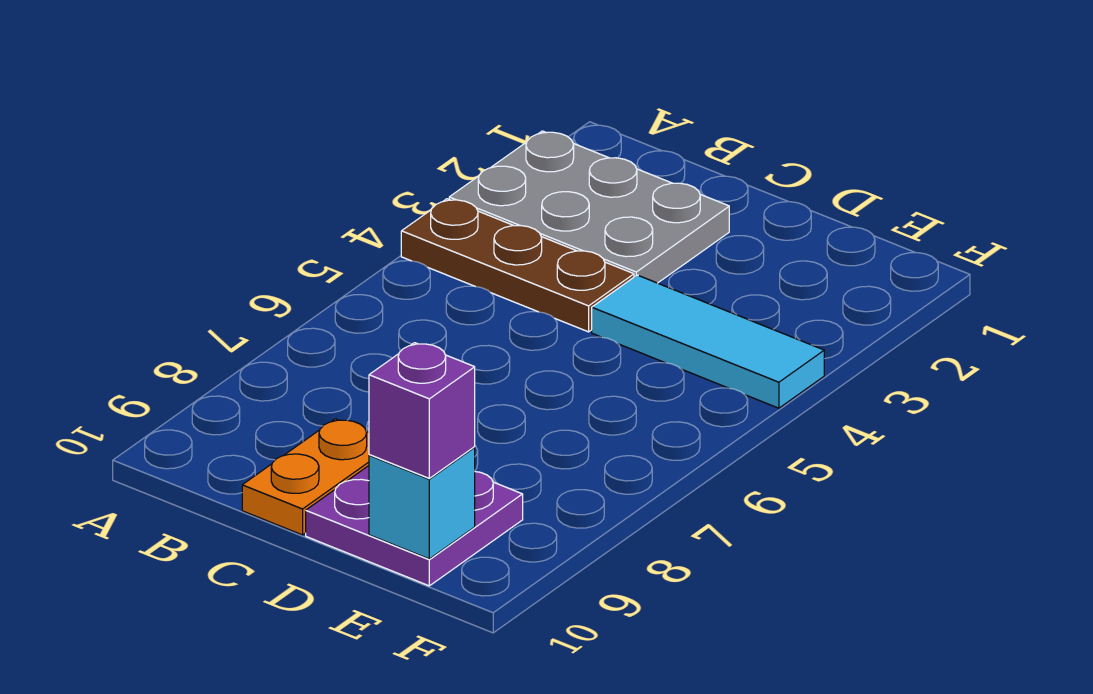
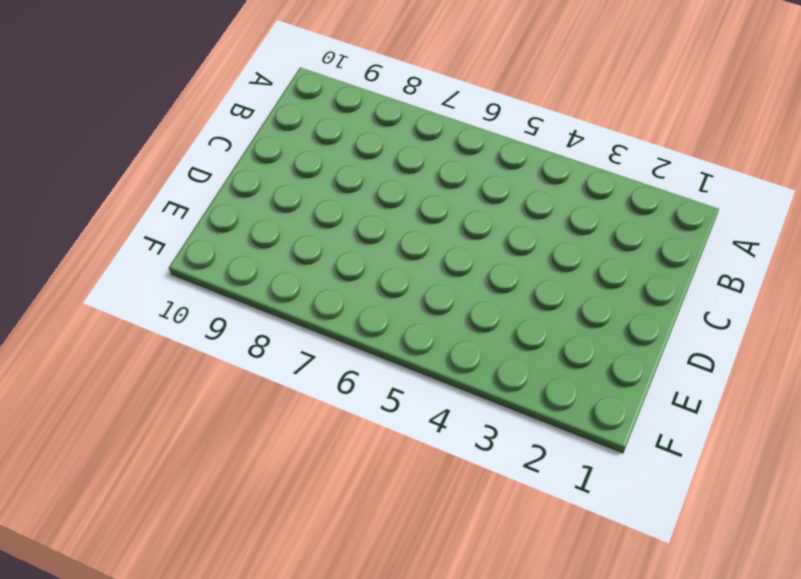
none -> grey 2x3 plate [449,131,729,283]
none -> brown 1x3 plate [401,199,634,332]

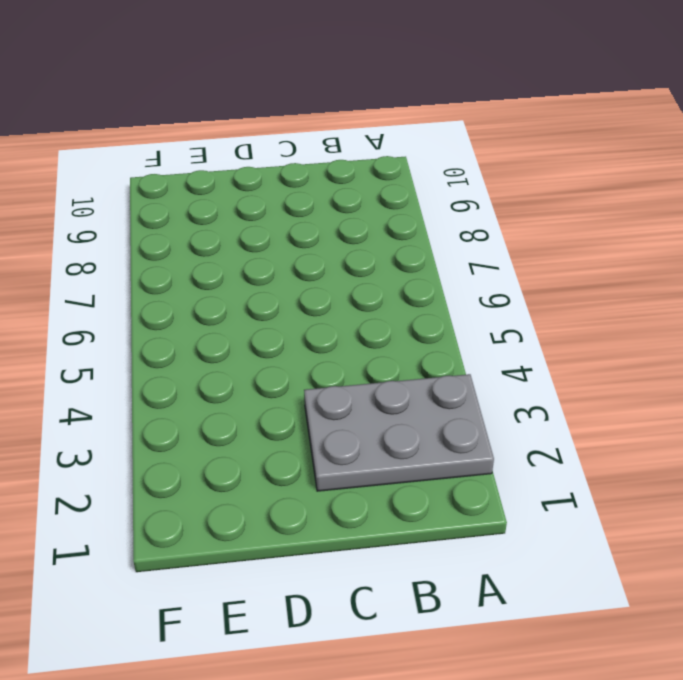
none -> brown 1x3 plate [401,199,634,332]
none -> orange 1x2 plate [242,419,369,535]

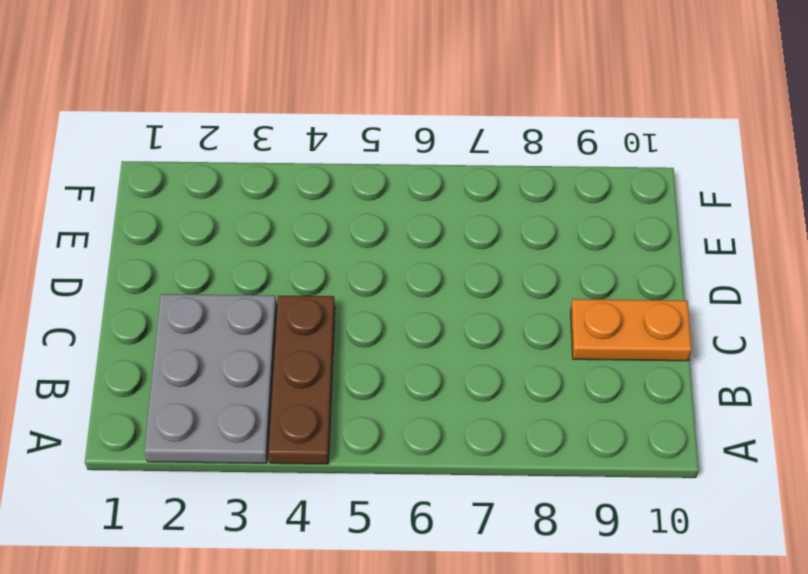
none -> cyan 1x3 tile [592,275,824,408]
none -> purple 2x2 plate [306,466,523,586]

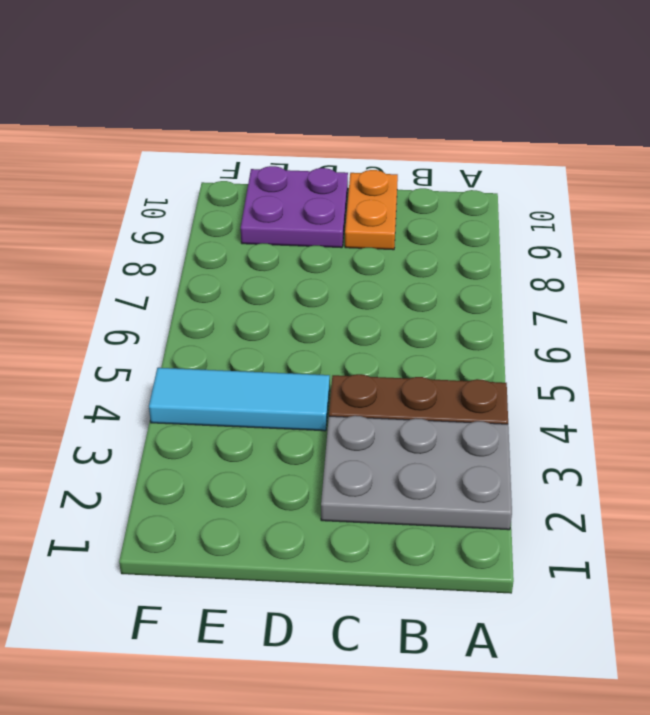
none -> cyan 1x1 brick [369,447,475,559]
none -> purple 1x1 brick [369,343,475,478]

